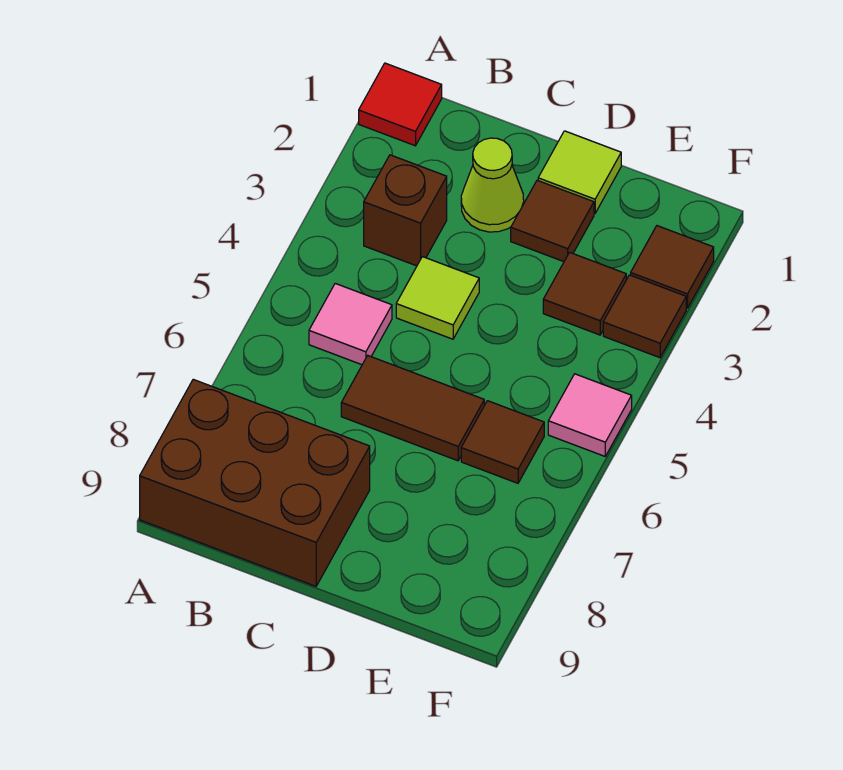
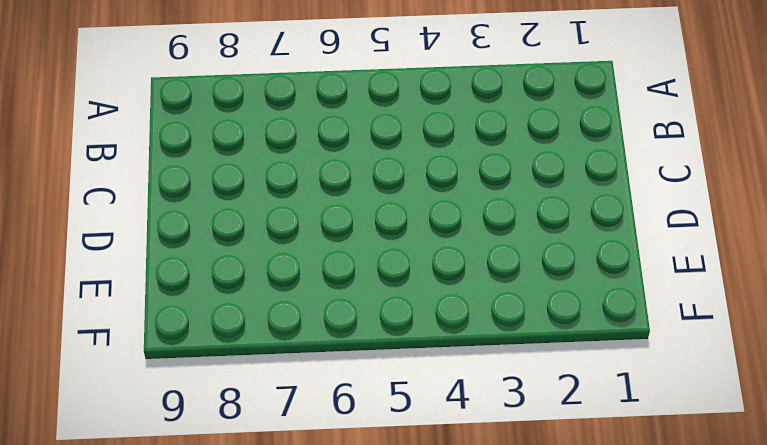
none -> red 1x1 tile [359,63,442,146]
none -> brown 2x3 brick [140,379,370,586]
none -> brown 1x1 brick [364,155,447,266]

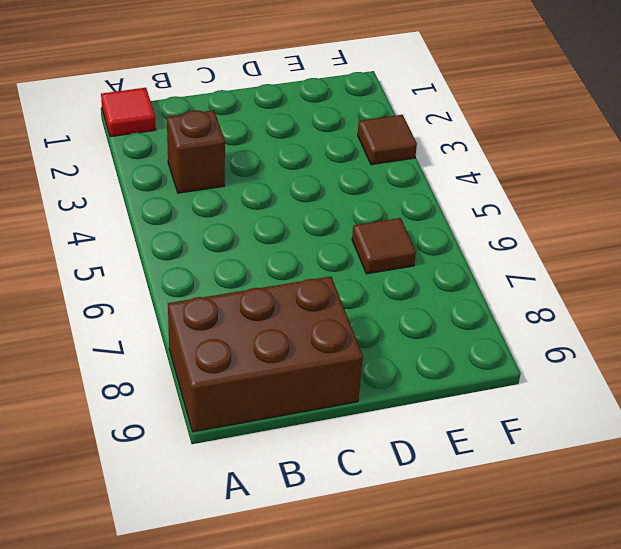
none -> pink 1x1 tile [309,283,392,365]
none -> lime 1x1 cone [461,138,524,232]
none -> lime 1x1 tile [396,257,479,339]

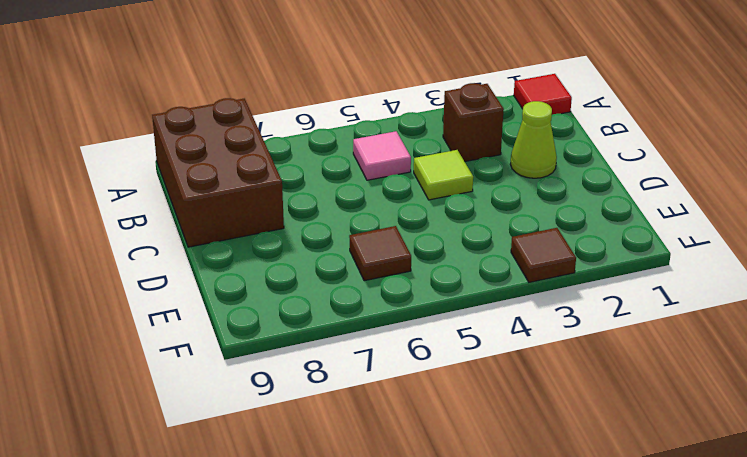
none -> brown 1x2 tile [341,356,484,461]
none -> lime 1x1 tile [538,131,621,213]
none -> brown 1x1 tile [511,180,594,262]

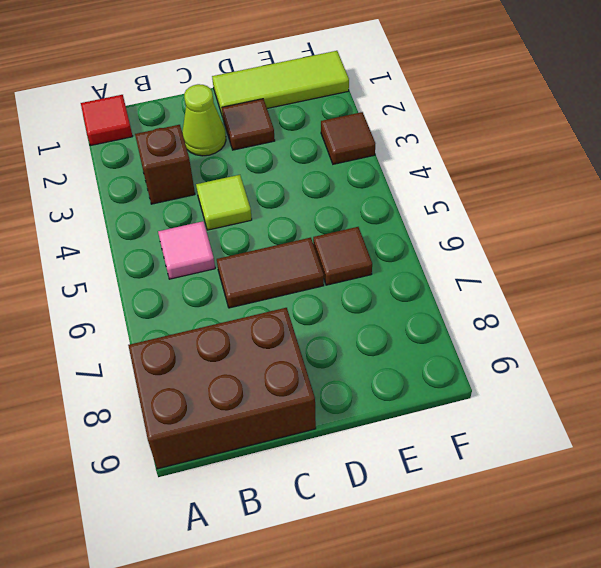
lime 1x3 tile [212,51,349,116] -> lime 1x1 tile [538,131,621,213]
none -> brown 1x1 tile [543,252,626,335]
none -> brown 1x1 tile [631,226,714,308]
none -> pink 1x1 tile [548,374,632,456]

